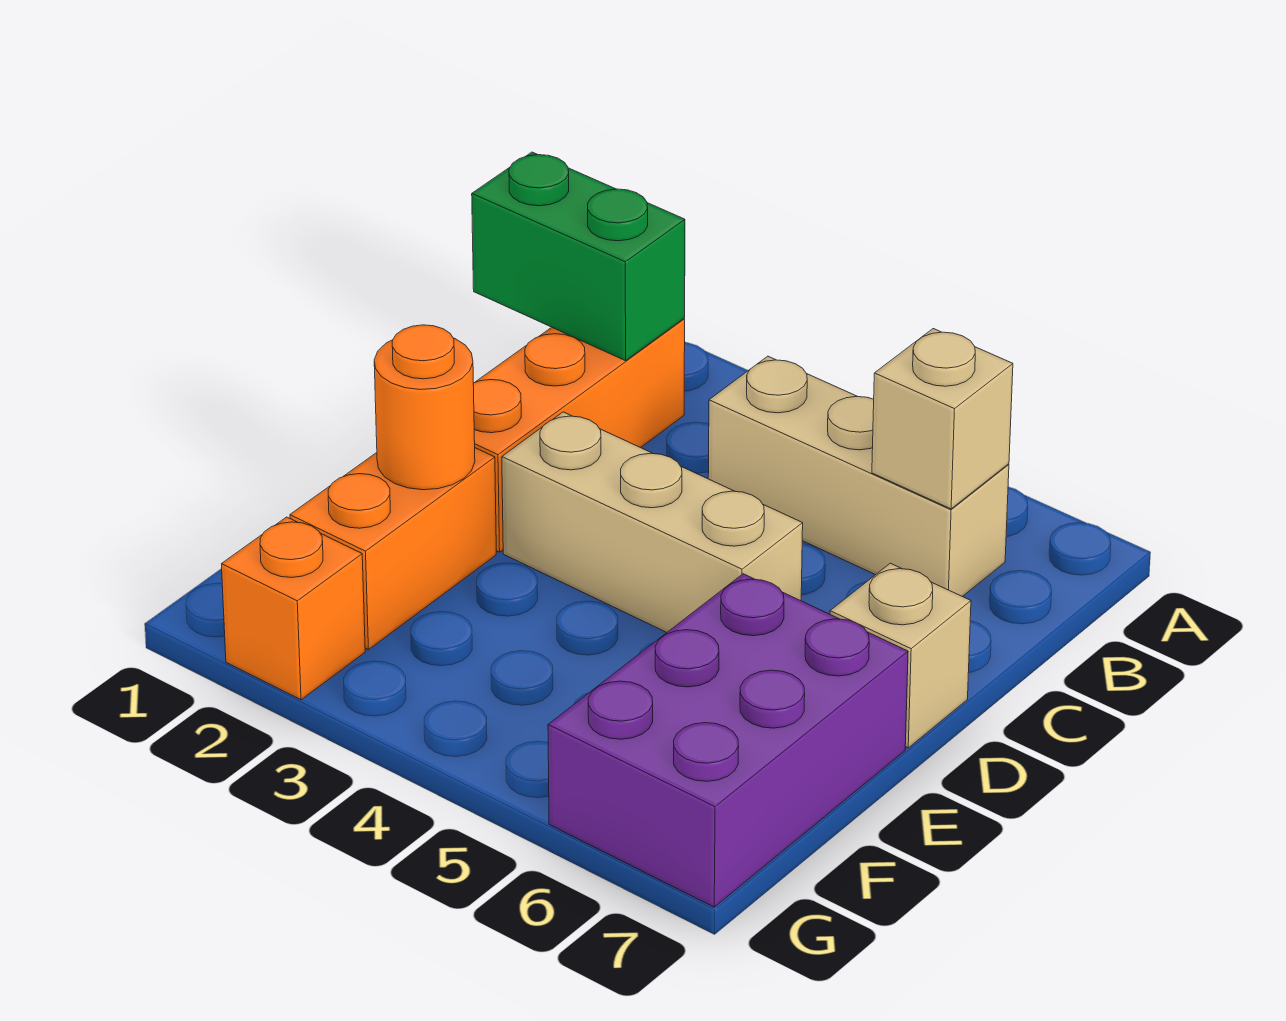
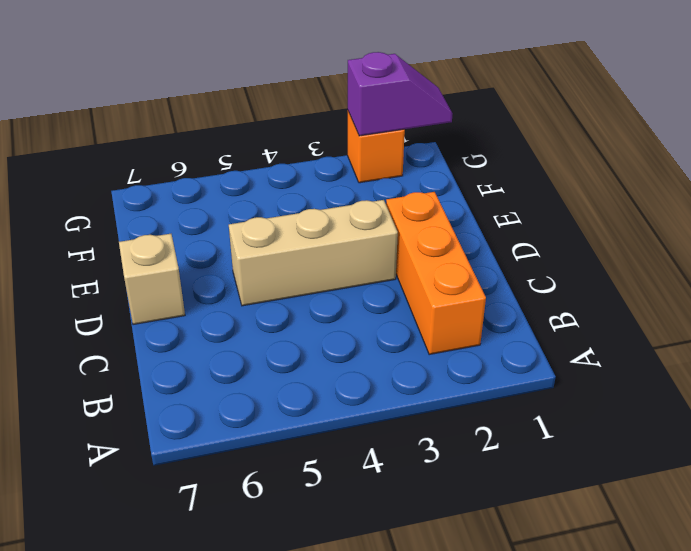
purple 1x2 slope [348,52,453,136] -> none
none -> tan 1x3 brick [708,356,1009,597]
none -> orange 1x2 brick [290,448,496,650]

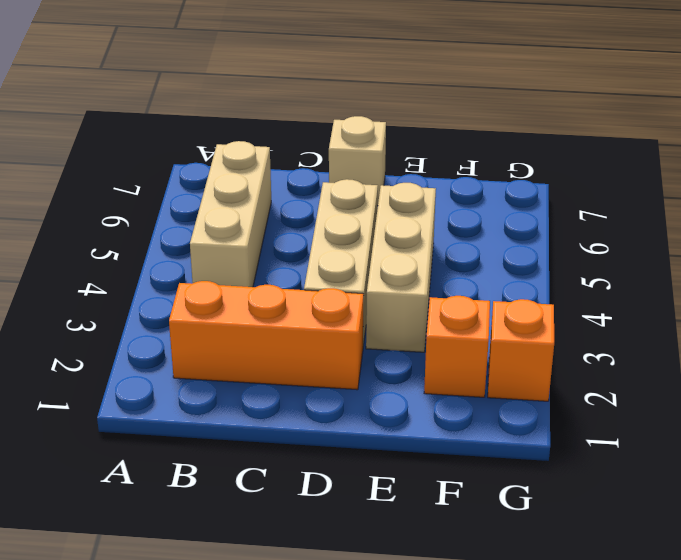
tan 1x3 brick [366,183,436,352] -> none
orange 1x1 brick [424,296,490,397] -> orange 1x2 brick [290,448,496,650]
none -> purple 2x3 brick [548,574,908,907]
none -> green 1x2 brick [472,152,685,361]

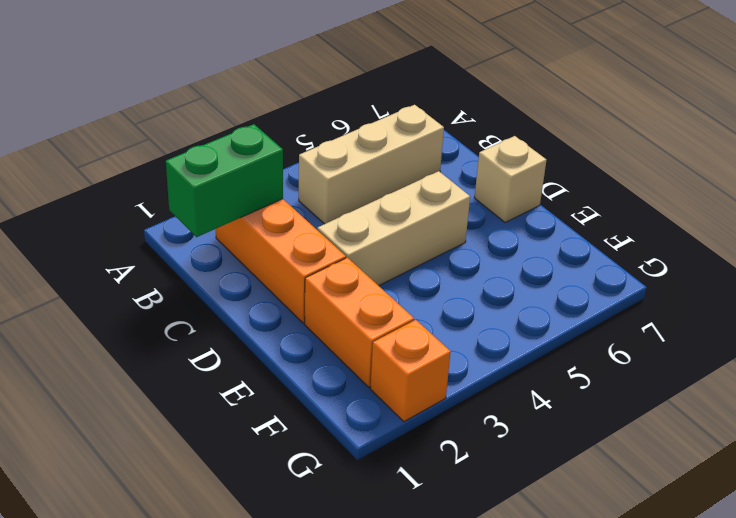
none -> purple 2x3 brick [548,574,908,907]
none -> tan 1x1 brick [872,329,1013,509]

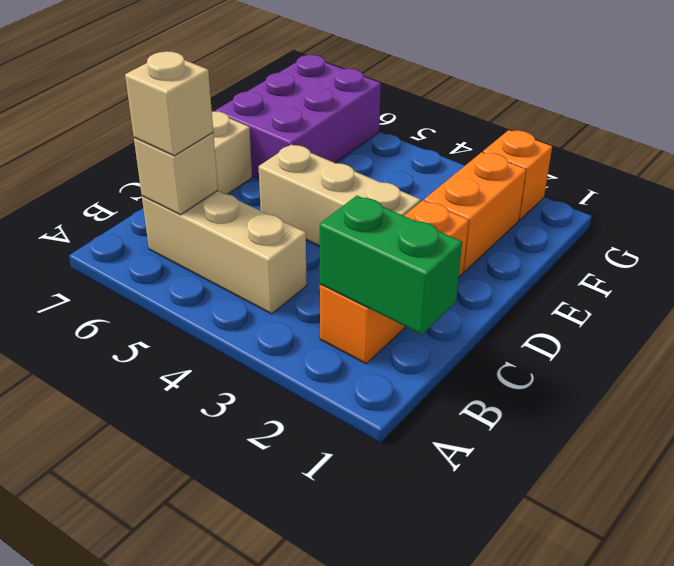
tan 1x1 brick [125,51,213,156] -> none
none -> orange 1x1 round brick [374,325,475,490]

